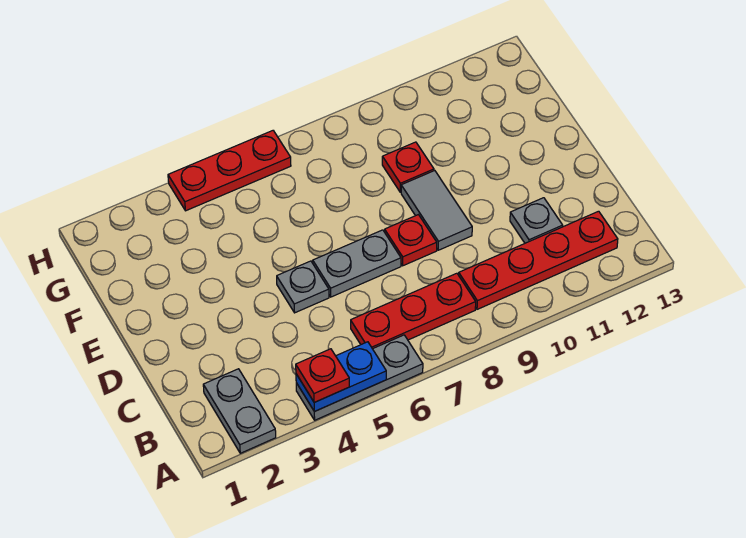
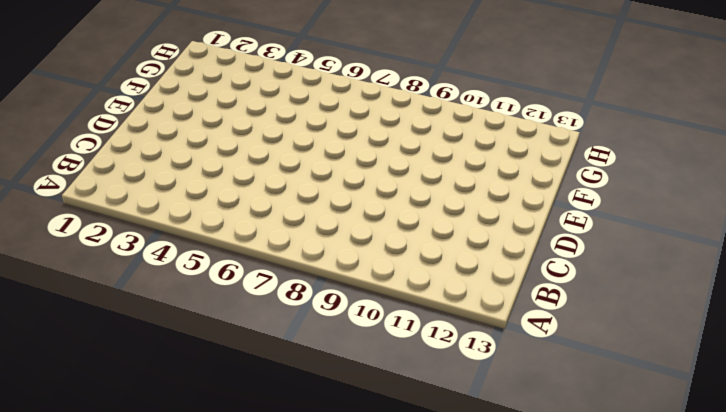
none -> grey 1x2 plate [203,369,276,453]
none -> grey 1x3 plate [296,335,423,420]
none -> red 1x3 plate [351,273,476,349]

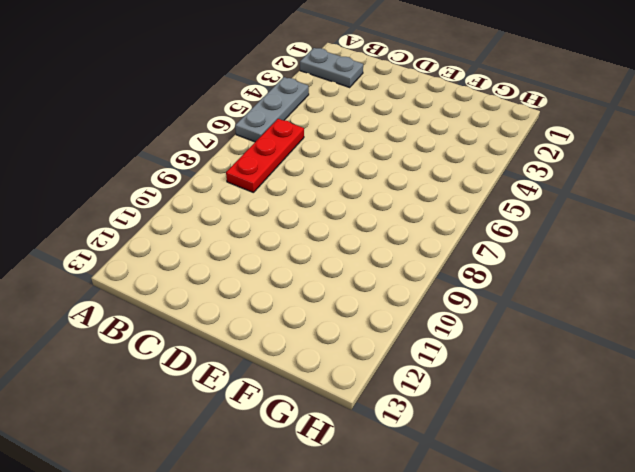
none -> red 1x4 plate [459,211,618,309]
none -> grey 1x1 plate [510,198,563,243]
none -> grey 1x1 plate [277,261,329,313]

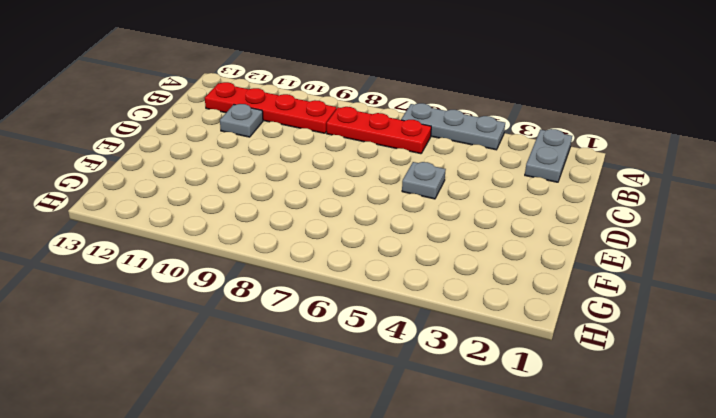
none -> grey 1x2 plate [313,230,401,297]
none -> red 1x1 plate [385,215,437,266]
none -> grey 1x2 tile [401,171,472,250]

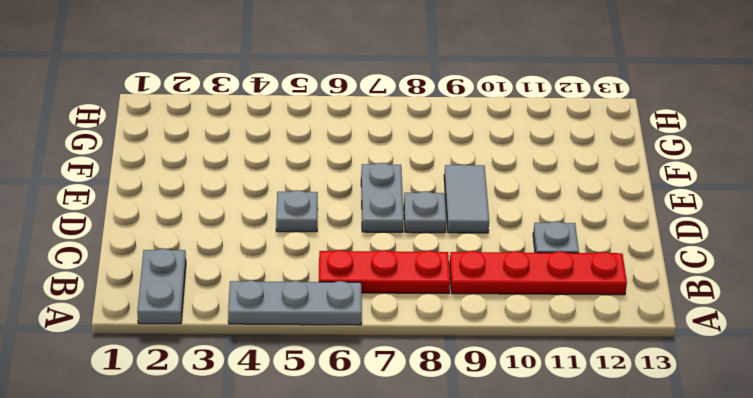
grey 1x2 plate [361,163,403,232] -> grey 1x2 plate turned to [313,230,401,297]
grey 1x1 plate [404,191,446,233] -> red 1x1 plate [385,215,437,266]
none -> red 1x1 plate [382,142,434,192]
none -> red 1x3 plate [168,131,291,211]
none -> blue 1x2 plate [296,342,386,412]

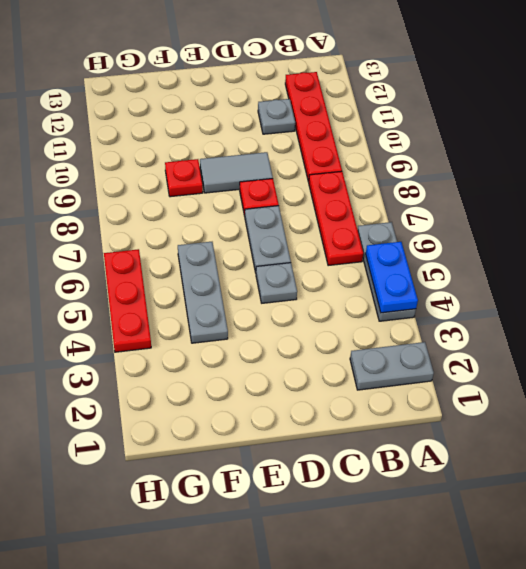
grey 1x3 plate [178,242,228,343] -> none
none -> red 1x1 plate [296,349,349,402]

